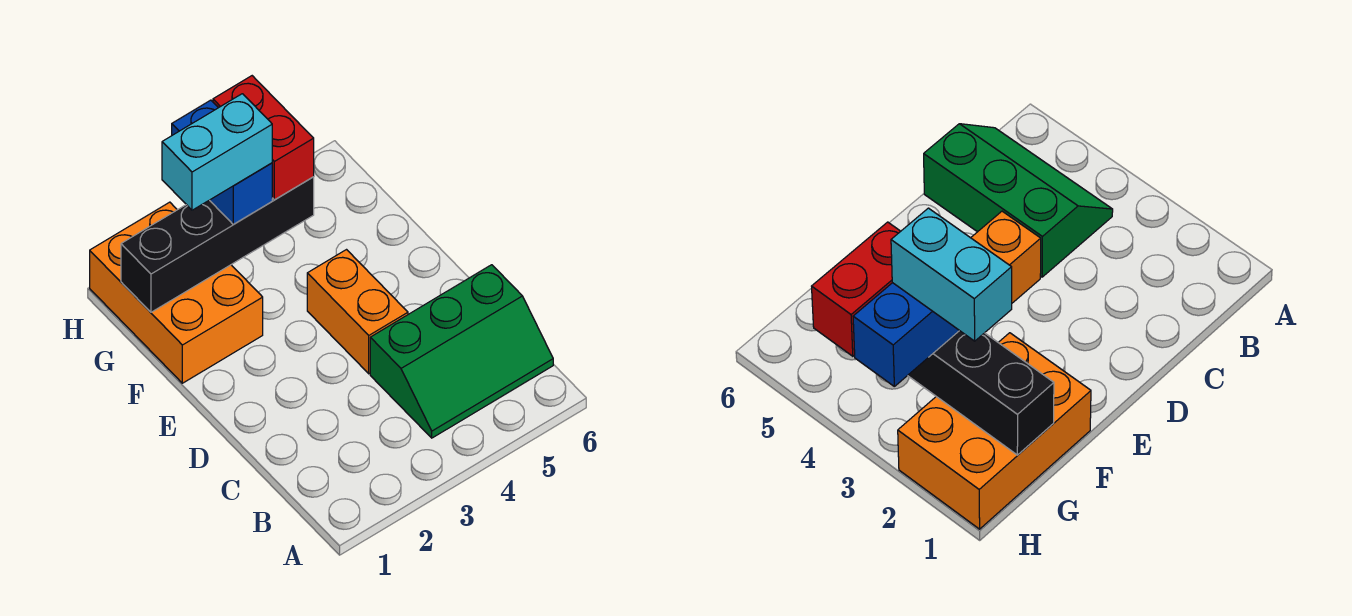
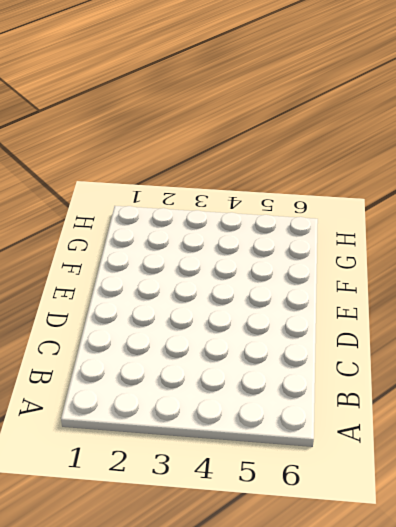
none -> green 2x3 slope [370,265,553,438]
none -> orange 1x2 brick [307,250,408,374]

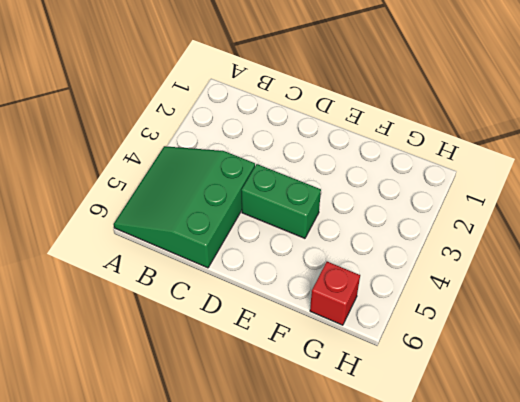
green 3x3 slope [114,146,255,268] -> green 2x3 slope [370,265,553,438]
green 1x2 brick [241,164,321,238] -> orange 1x2 brick [307,250,408,374]
red 1x1 brick [310,262,360,325] -> none
none -> orange 2x3 brick [90,202,263,383]
none -> black 1x4 brick [121,177,314,312]

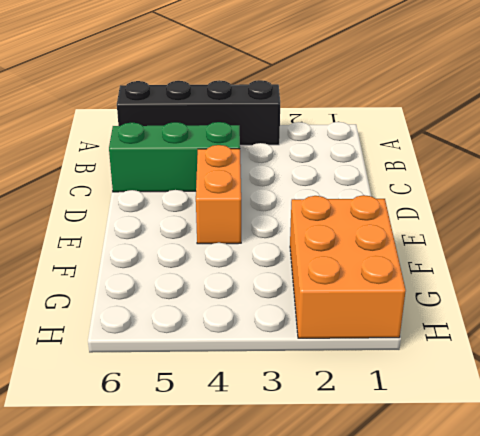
black 1x4 brick [117,80,280,145] -> black 1x4 brick moved to [121,177,314,312]
none -> blue 1x2 brick [172,100,272,224]
none -> red 1x2 brick [213,76,314,200]

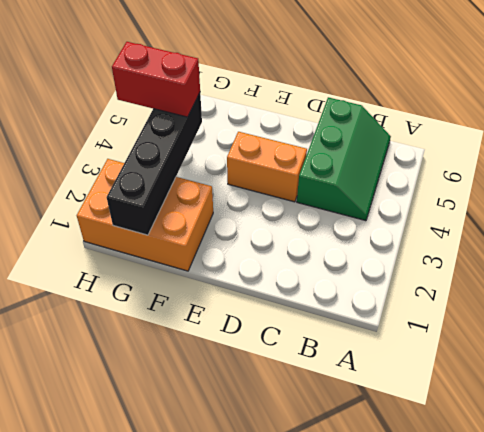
none -> blue 1x2 brick [172,100,272,224]
none -> cyan 1x2 brick [162,94,272,210]

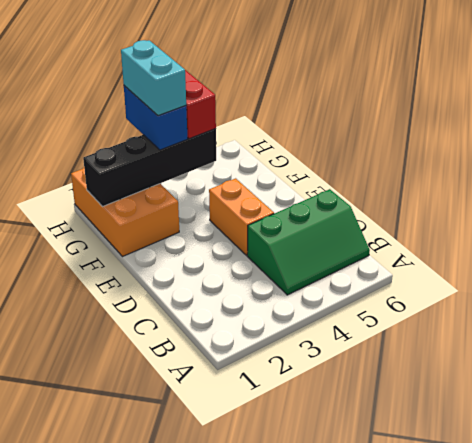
cyan 1x2 brick [121,40,186,116] -> cyan 1x2 brick turned to [162,94,272,210]

